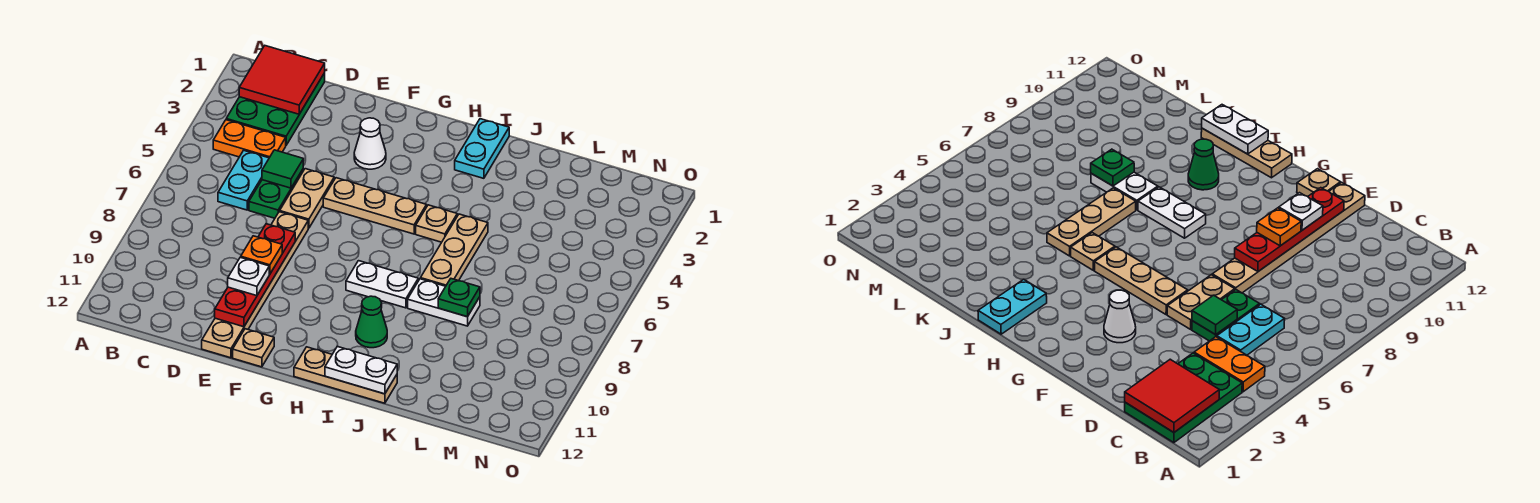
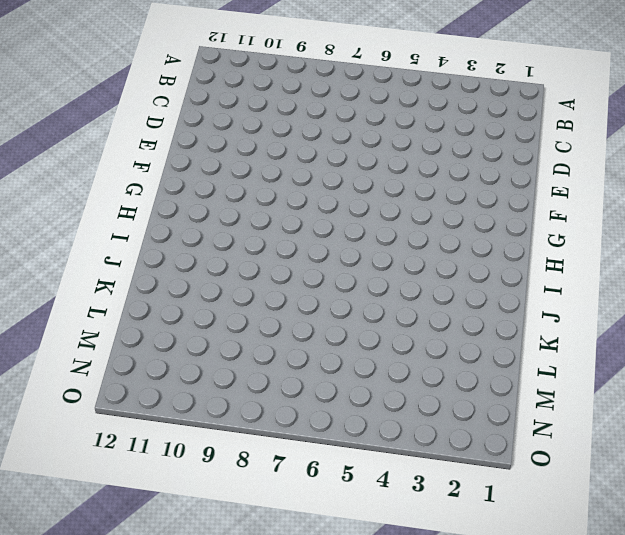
none -> green 2x3 plate [226,73,325,145]
none -> orange 1x2 plate [213,120,286,158]
none -> cyan 1x2 plate [218,150,269,210]

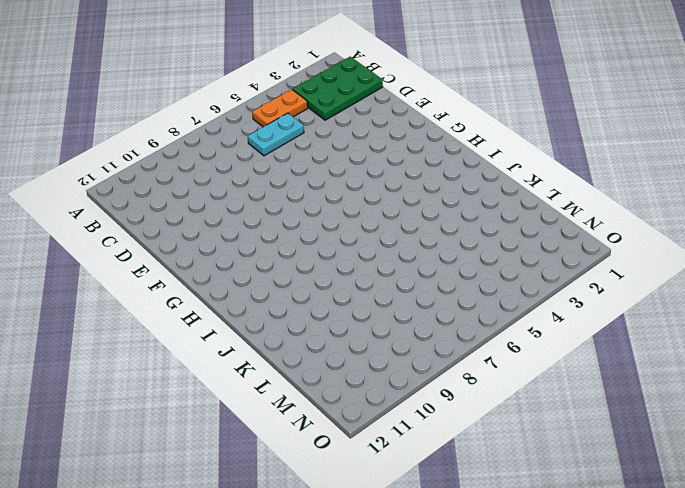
orange 1x2 plate [252,89,308,127] -> orange 1x2 plate turned to [213,120,286,158]
none -> green 1x2 plate [249,169,303,218]
none -> tan 1x2 plate [280,169,334,228]
none -> tan 1x6 plate [202,212,308,358]

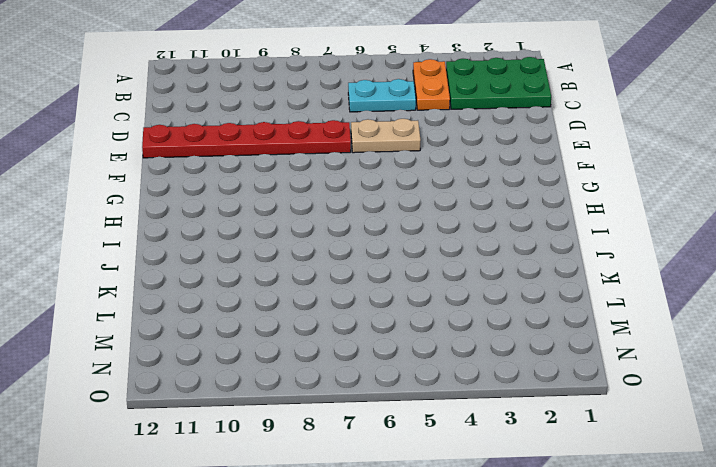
red 1x6 plate [142,120,351,158] -> tan 1x6 plate [202,212,308,358]
none -> green 1x2 plate [249,169,303,218]
none -> white 1x1 cone [354,118,386,169]
none -> tan 1x3 plate [323,178,427,234]

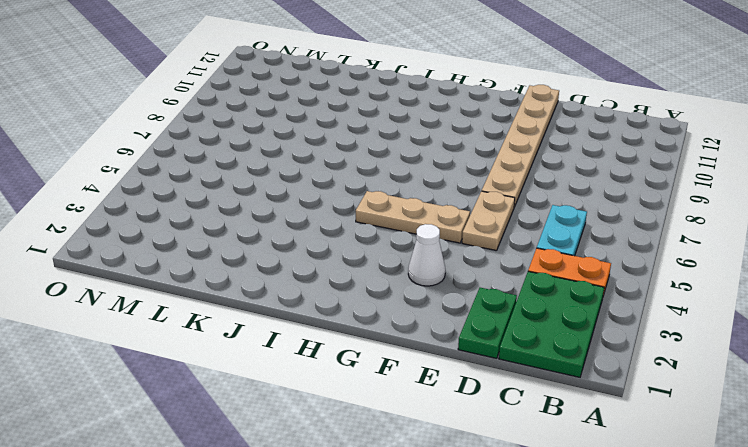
green 1x2 plate [458,288,517,358] -> green 1x2 plate moved to [249,169,303,218]
none -> tan 1x1 plate [233,329,274,367]
none -> white 1x2 plate [346,261,418,308]
none -> tan 1x3 plate [294,347,397,403]

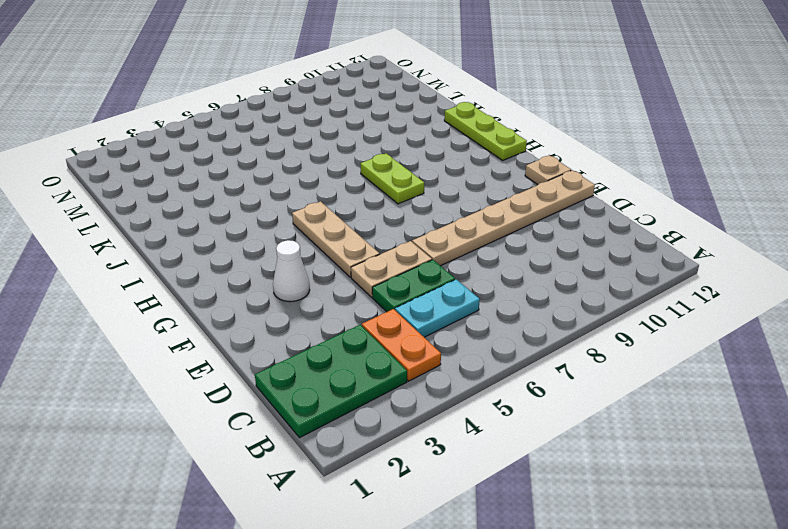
lime 1x2 plate [360,153,424,204] -> white 1x2 plate [346,261,418,308]
lime 1x3 plate [444,102,527,160] -> tan 1x3 plate [294,347,397,403]
none -> cyan 1x2 plate [455,119,509,178]
none -> tan 1x1 plate [416,205,457,242]
none -> green 1x1 cone [356,296,387,348]

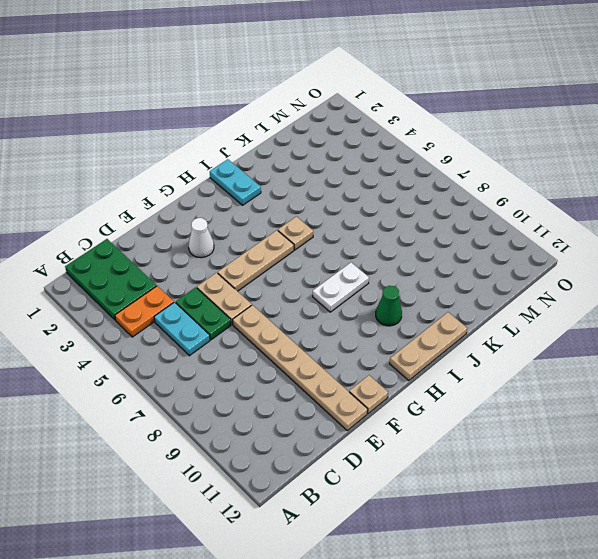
none -> tan 1x3 plate [420,214,488,286]
none -> white 1x2 plate [408,279,480,326]
none -> red 2x2 tile [239,46,325,114]

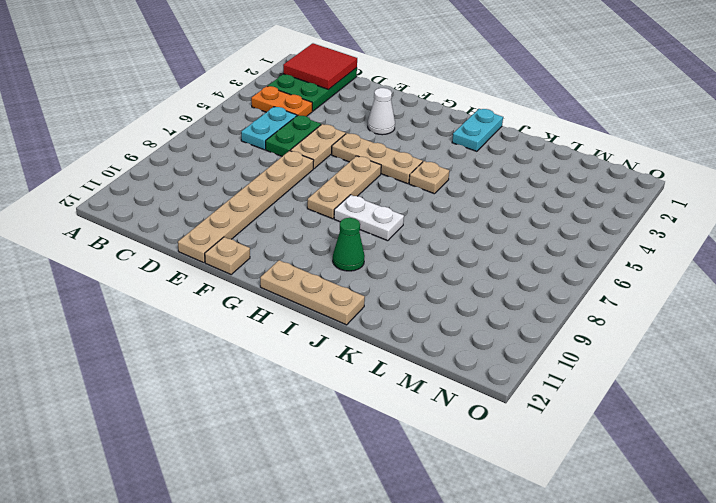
tan 1x3 plate [307,156,381,219] -> tan 1x3 plate moved to [420,214,488,286]
none -> white 1x2 plate [408,279,480,326]
none -> green 1x1 tile [262,150,303,188]
none -> red 1x4 plate [215,224,295,327]

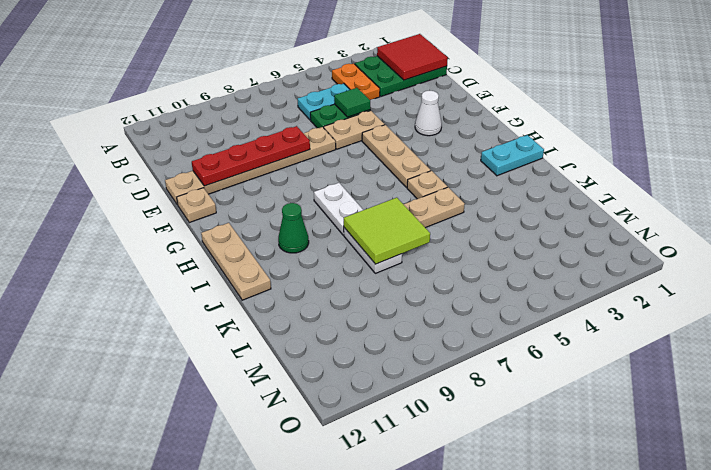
lime 2x2 tile [344,198,430,264] -> green 1x1 plate [438,279,480,317]
none -> white 1x2 plate [325,346,397,394]
none -> orange 1x1 plate [241,236,282,274]
none -> white 1x1 plate [228,257,269,296]

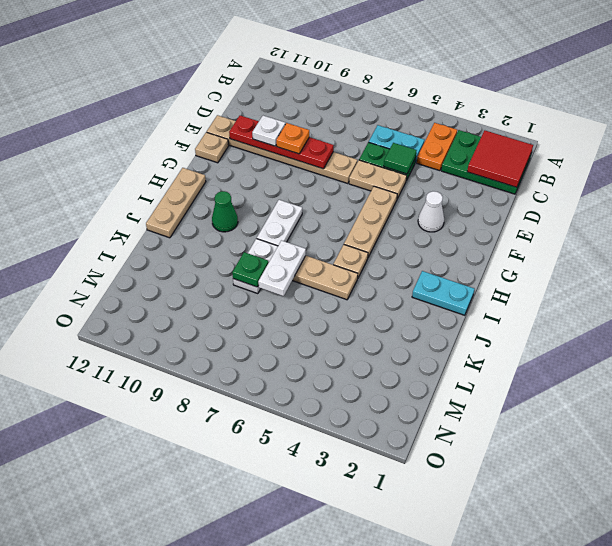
white 1x2 plate [258,241,306,296] -> white 1x2 plate moved to [325,346,397,394]

